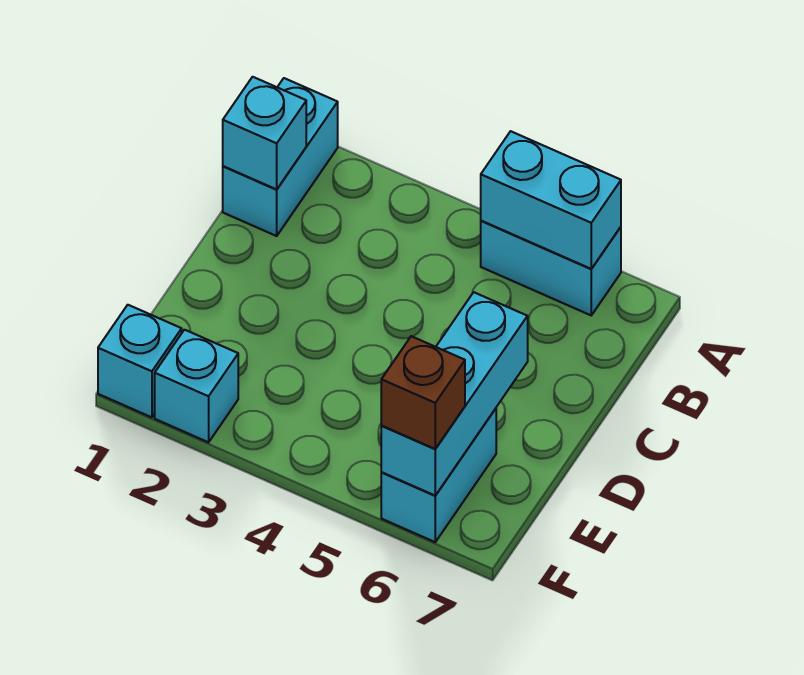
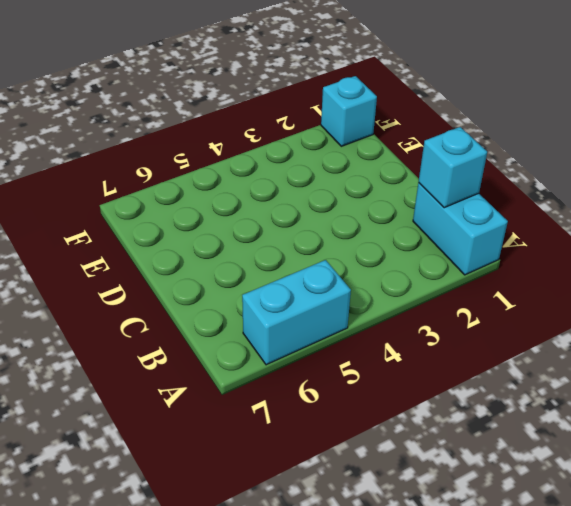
none -> cyan 1x2 brick [381,409,496,542]
none -> cyan 1x1 brick [155,330,238,442]

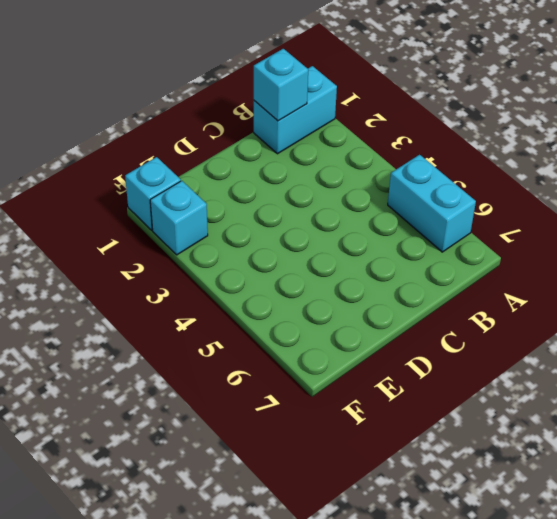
none -> cyan 1x2 brick [381,409,496,542]
none -> cyan 1x2 brick [481,131,621,269]

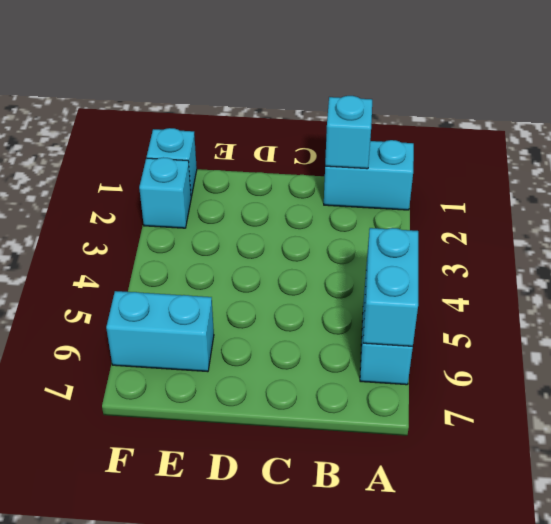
none -> cyan 1x3 brick [381,292,528,495]
none -> brown 1x1 brick [381,336,465,449]

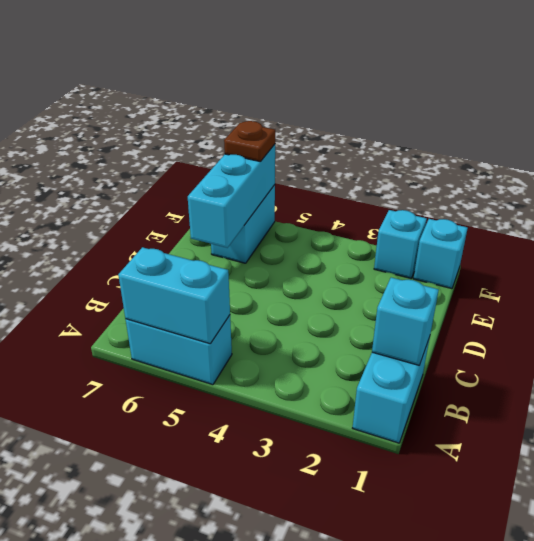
brown 1x1 plate [224,121,275,162] -> brown 1x1 brick [381,336,465,449]

